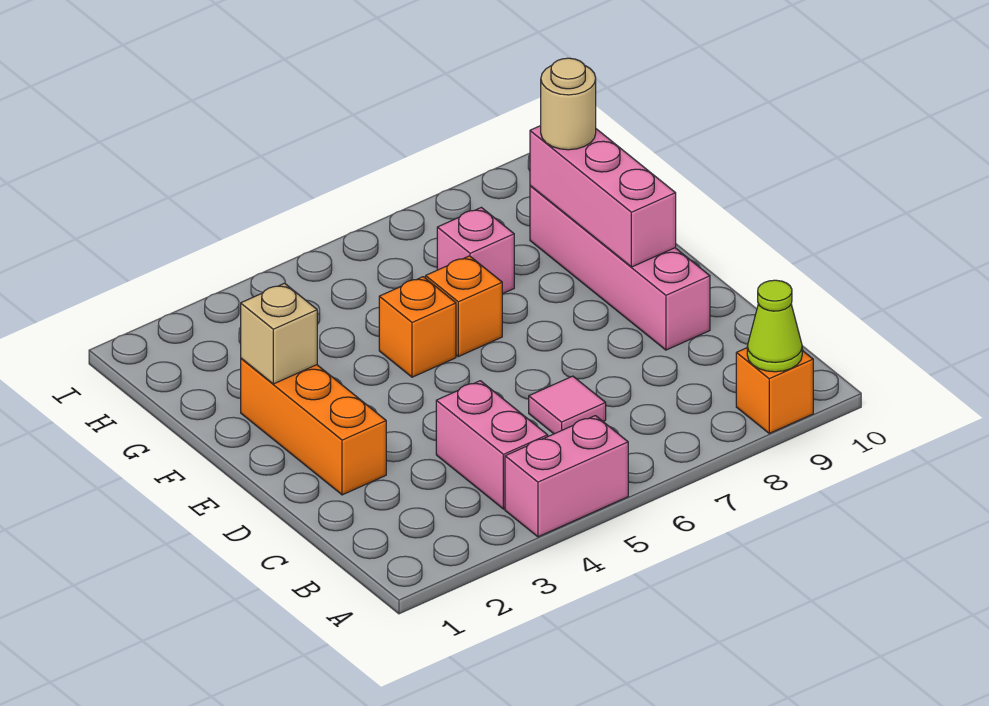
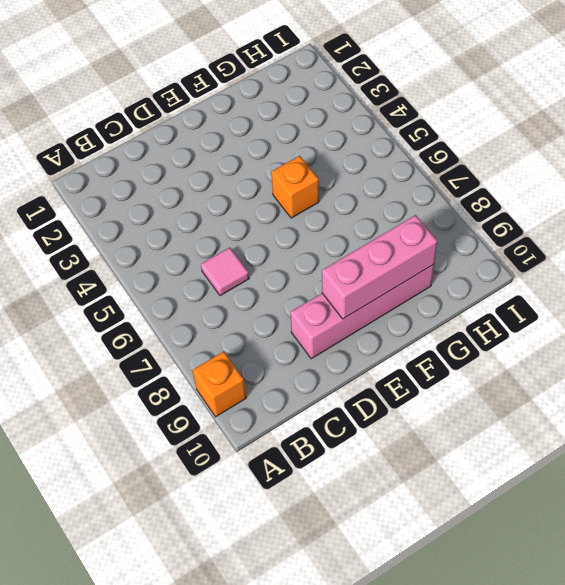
none -> pink 1x2 brick [505,416,628,537]
none -> pink 1x2 brick [436,381,548,509]
none -> orange 1x3 brick [241,358,386,495]

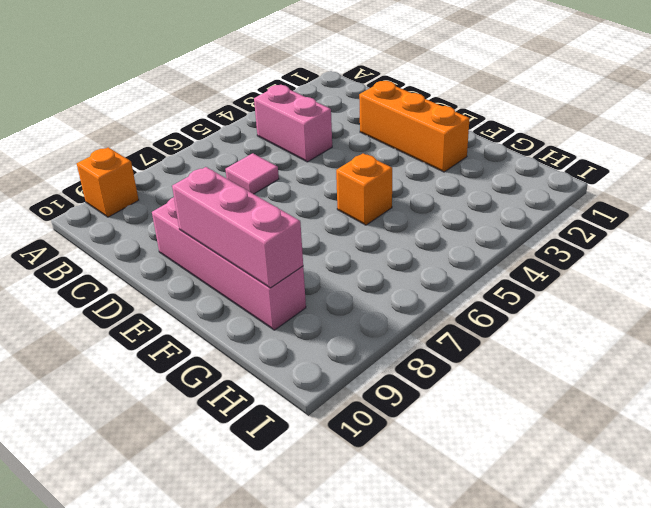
none -> pink 1x2 brick [505,416,628,537]
none -> orange 1x1 brick [426,256,502,356]
none -> pink 1x1 brick [437,207,514,294]

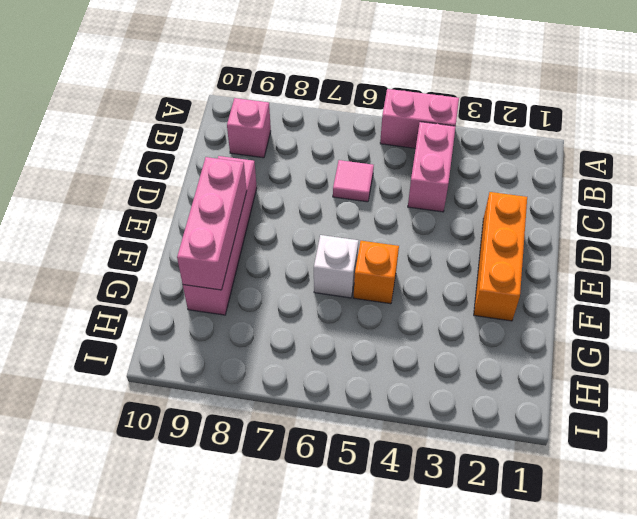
pink 1x1 brick [227,98,271,158] -> pink 1x1 brick moved to [437,207,514,294]
white 1x1 brick [314,235,358,298] -> orange 1x1 brick [426,256,502,356]
none -> orange 1x1 brick [736,348,813,433]
none -> lime 1x1 cone [747,280,802,372]
none -> tan 1x1 brick [241,283,317,384]

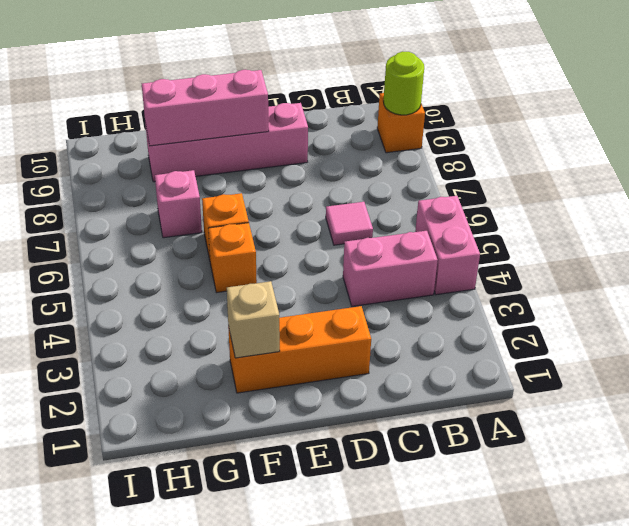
lime 1x1 round brick [384,52,424,115] -> lime 1x1 cone [747,280,802,372]
none -> tan 1x1 round brick [541,58,596,150]

